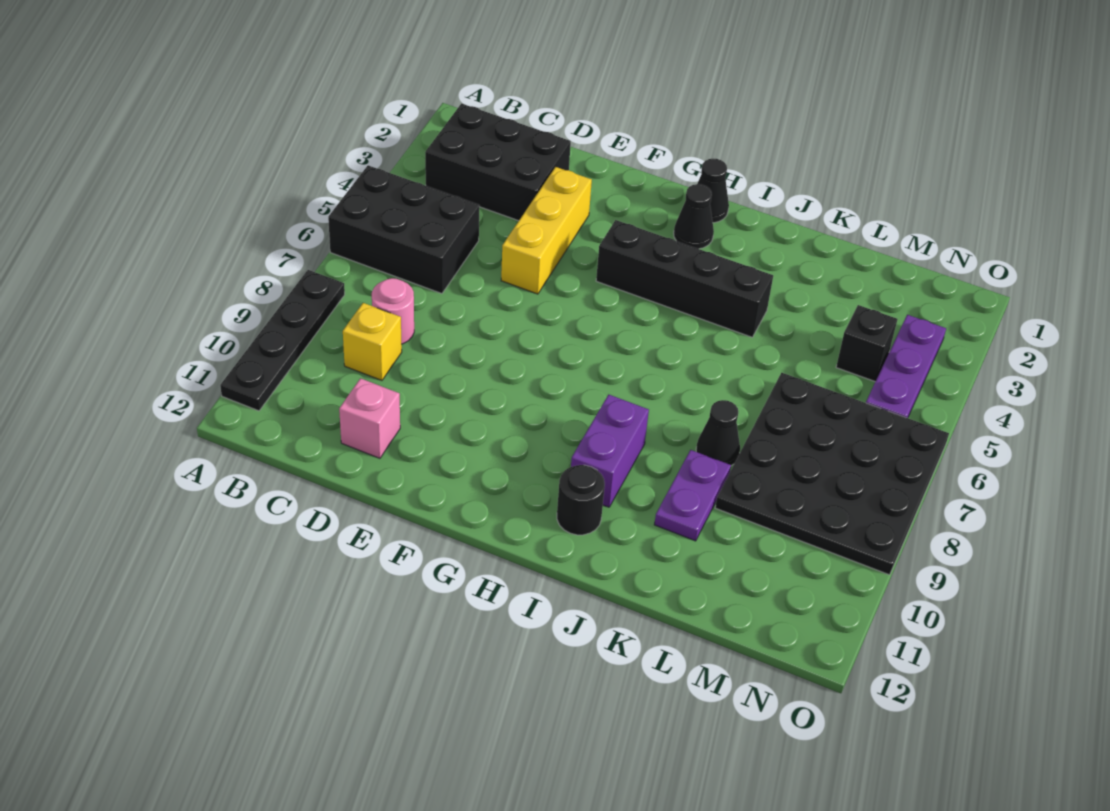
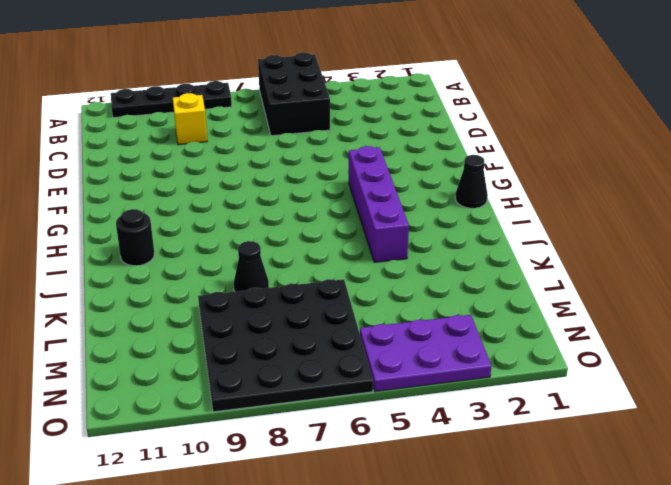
purple 1x4 brick [349,146,409,262] -> black 1x4 brick [596,220,773,337]
purple 2x3 plate [360,315,491,392] -> purple 1x3 plate [866,315,946,418]
none -> black 2x3 brick [425,104,571,221]
none -> pink 1x1 round brick [372,278,414,344]
none -> pink 1x1 brick [339,378,400,458]

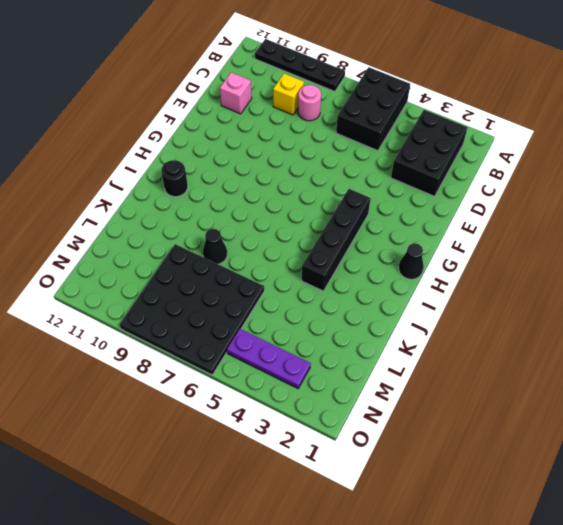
none -> yellow 1x3 brick [501,167,592,294]
none -> black 1x1 cone [674,184,714,249]
none -> purple 1x2 brick [571,395,649,507]

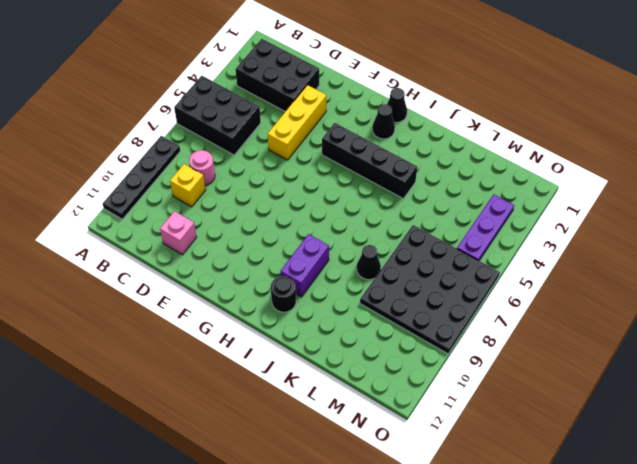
none -> purple 1x2 plate [654,450,731,541]
none -> black 1x1 brick [836,305,897,382]

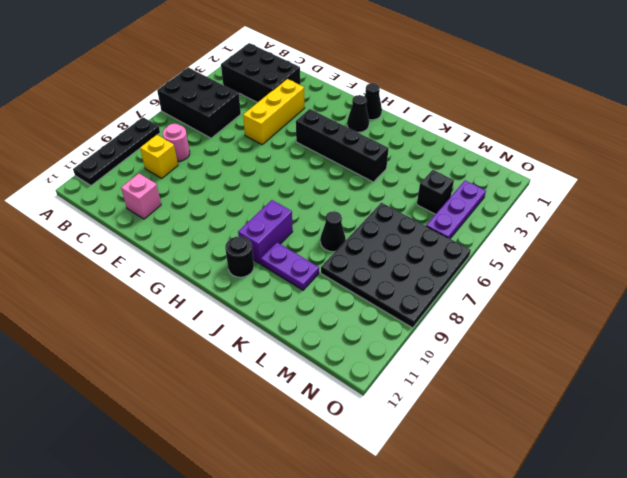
purple 1x2 plate [261,243,319,290] -> purple 1x2 plate turned to [654,450,731,541]

